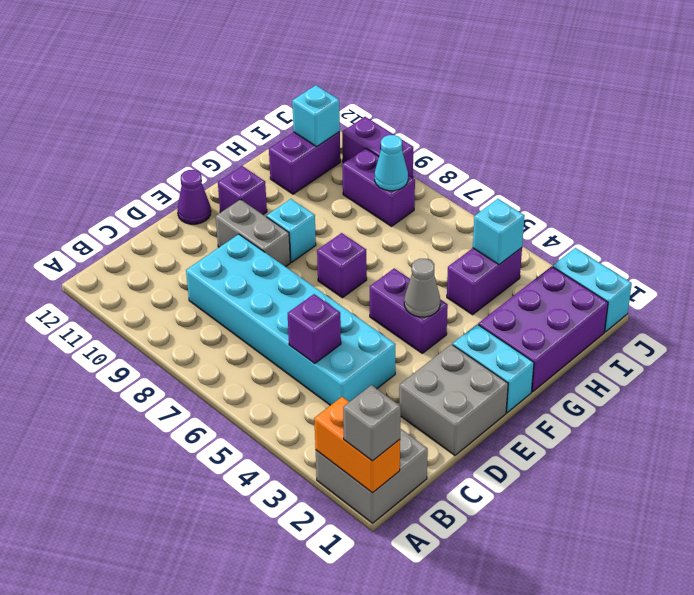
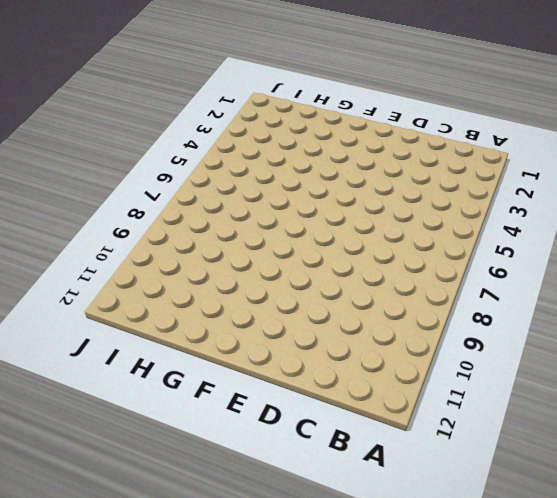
none -> grey 2x2 brick [316,429,428,523]
none -> cyan 2x6 brick [186,234,396,405]
none -> grey 2x2 brick [399,344,508,455]

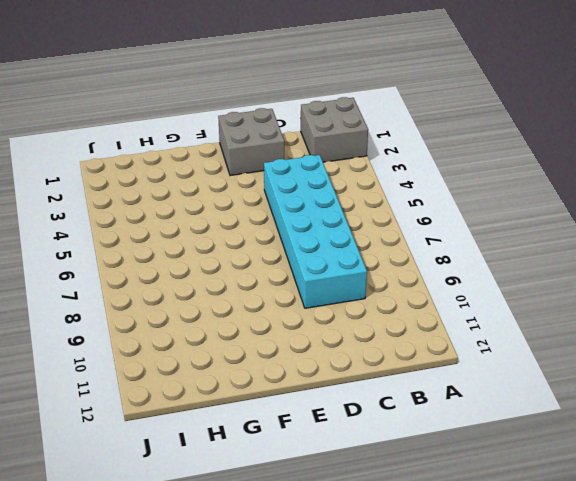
none -> grey 1x2 brick [216,199,290,267]
none -> purple 1x1 cone [177,170,211,224]
none -> cyan 1x2 brick [453,324,534,413]

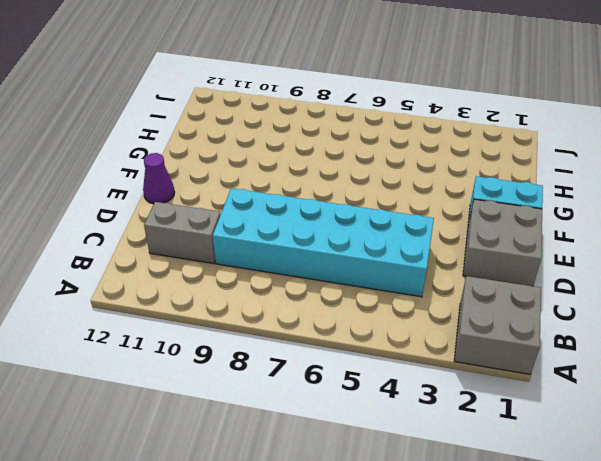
grey 1x2 brick [144,202,220,264] -> grey 1x2 brick moved to [216,199,290,267]
none -> purple 1x2 brick [370,268,448,353]
none -> purple 1x1 brick [317,233,367,298]
none -> cyan 1x1 brick [266,199,316,262]

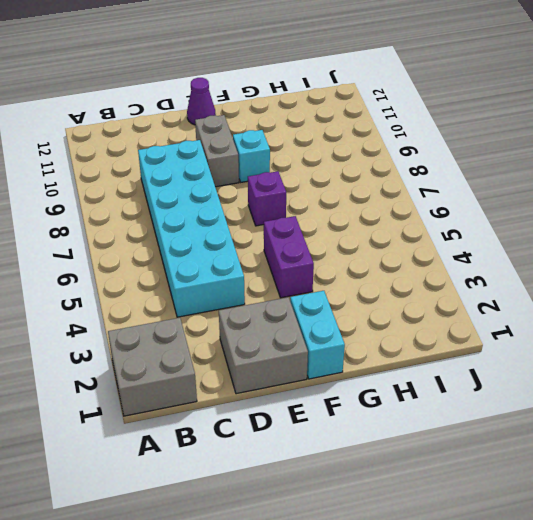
none -> purple 1x1 brick [218,166,267,214]
none -> purple 2x3 brick [478,266,608,392]
none -> purple 1x2 brick [447,248,522,315]

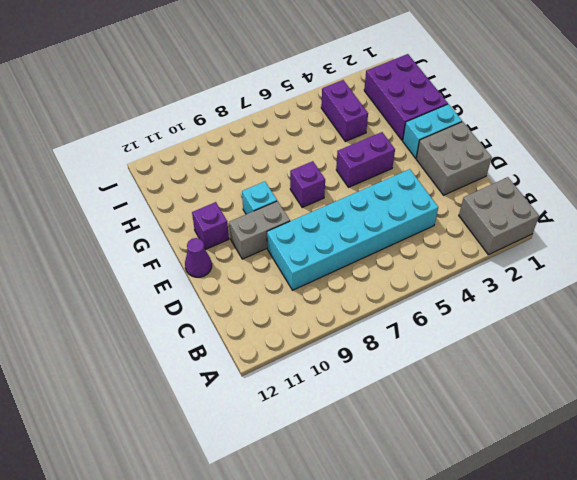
none -> purple 1x2 brick [269,132,340,194]
none -> purple 1x2 brick [342,148,415,226]
none -> cyan 1x2 brick [553,248,632,332]

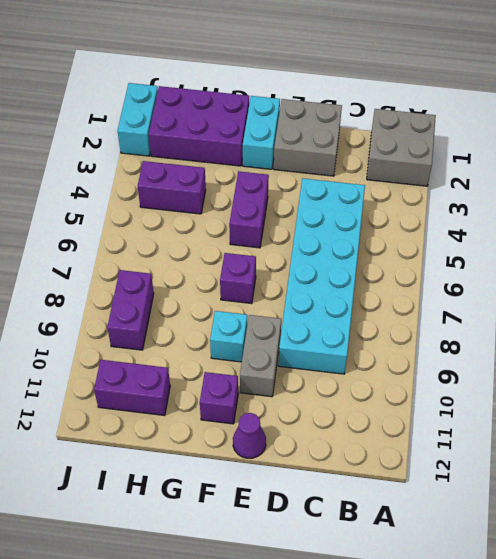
none -> purple 1x2 brick [342,117,413,178]
none -> orange 1x2 brick [314,397,400,493]
none -> purple 1x1 brick [288,294,341,363]

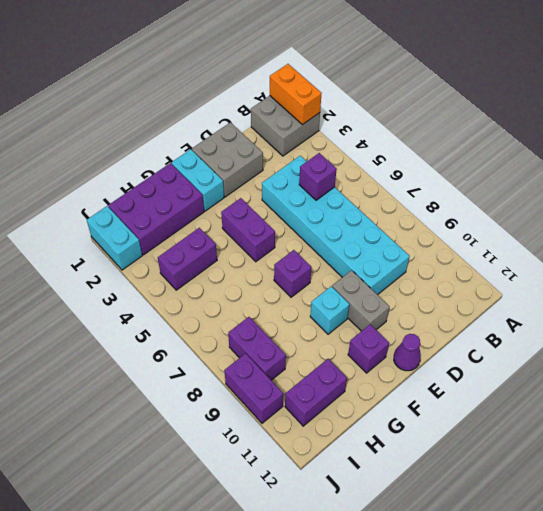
none -> grey 1x1 cone [404,259,440,317]
none -> cyan 1x1 brick [473,199,525,265]
none -> cyan 1x1 cone [375,135,408,191]

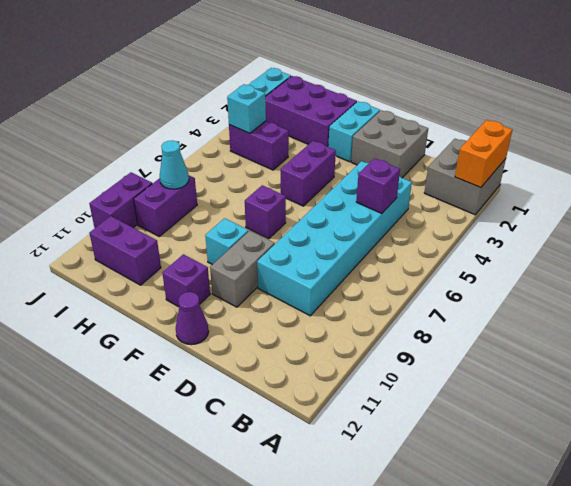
none -> grey 1x1 cone [404,259,440,317]
none -> cyan 1x1 brick [292,85,340,147]
none -> grey 1x1 brick [343,385,401,461]

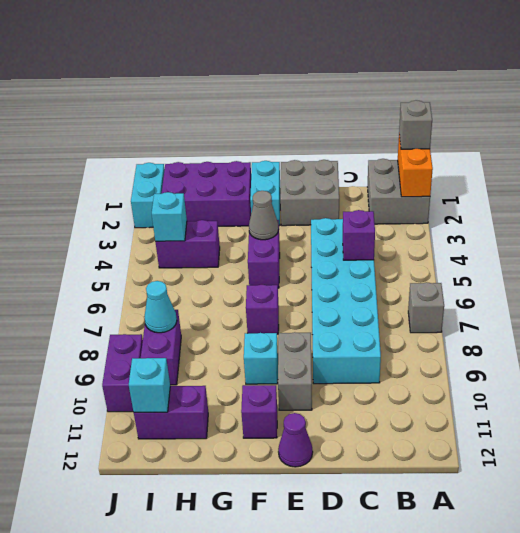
grey 1x1 brick [408,282,444,333] -> none

